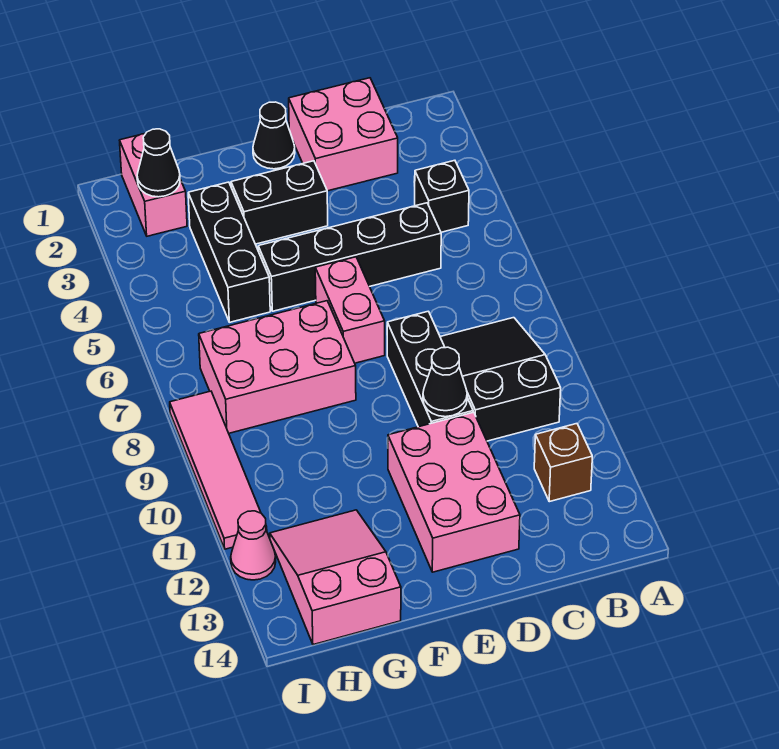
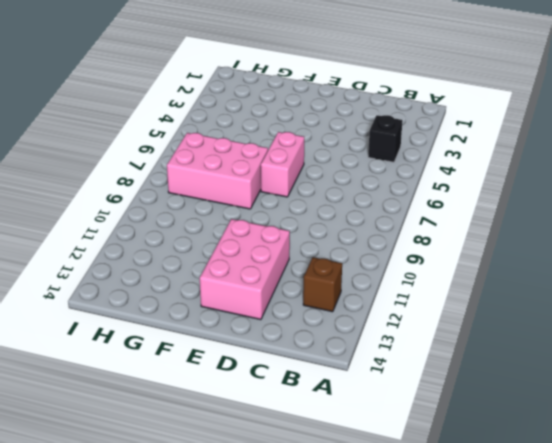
none -> black 2x3 slope [440,318,561,441]
none -> pink 2x2 brick [289,78,398,191]
none -> black 1x4 brick [258,203,441,311]

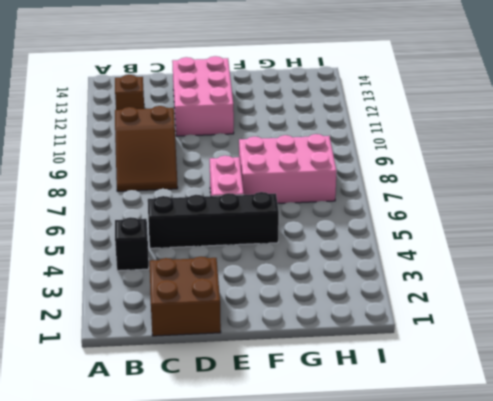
brown 2x3 slope [115,106,178,191] -> black 2x3 slope [440,318,561,441]
brown 2x2 brick [150,257,221,336] -> pink 2x2 brick [289,78,398,191]
none -> black 1x3 brick [387,311,473,427]
none -> black 1x1 cone [253,102,295,169]
none -> black 1x2 brick [231,161,328,244]

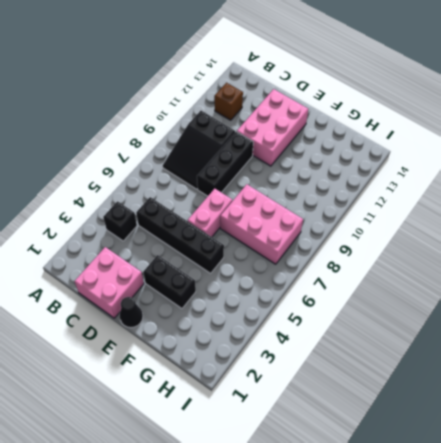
none -> black 1x3 brick [188,182,270,322]
none -> pink 2x3 slope [270,510,401,645]
none -> pink 1x2 brick [120,134,187,236]

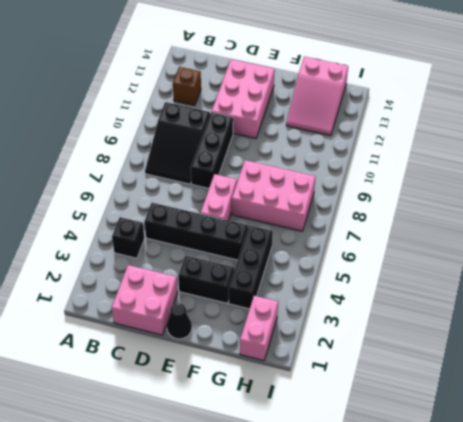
none -> pink 1x4 tile [170,391,267,549]
none -> pink 1x1 cone [231,511,276,580]
none -> black 1x1 cone [423,347,467,417]

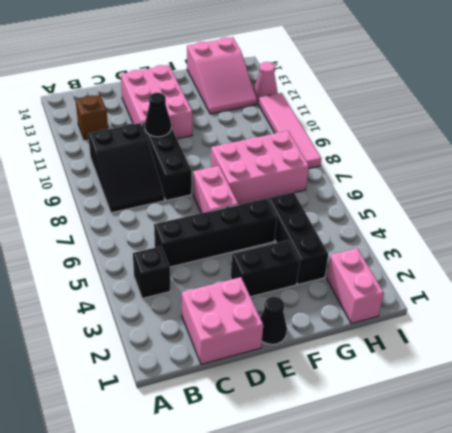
none -> black 1x1 cone [137,129,180,197]

